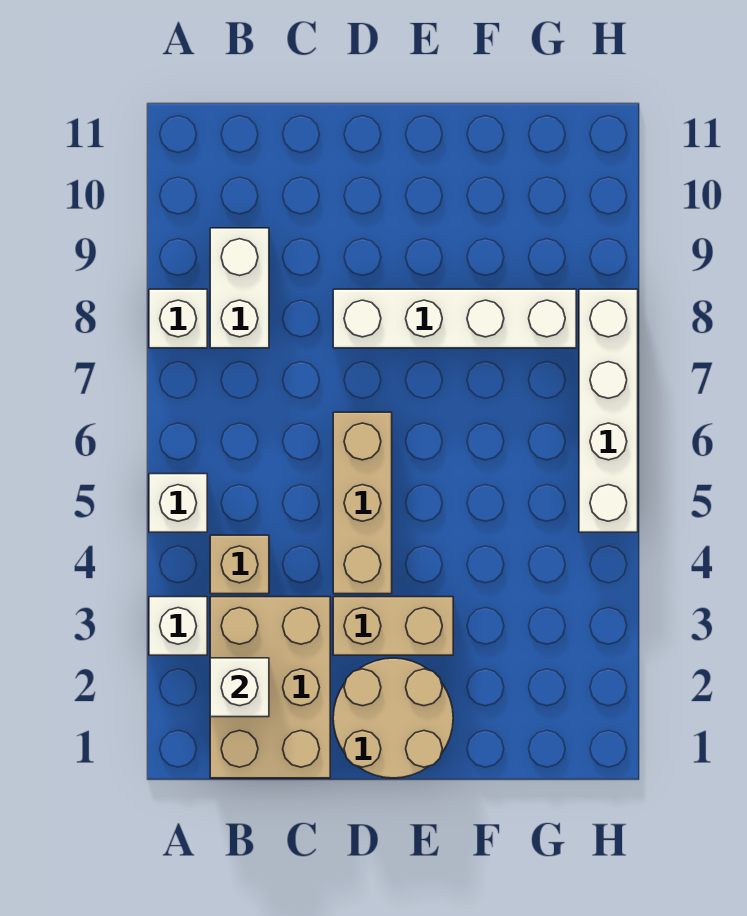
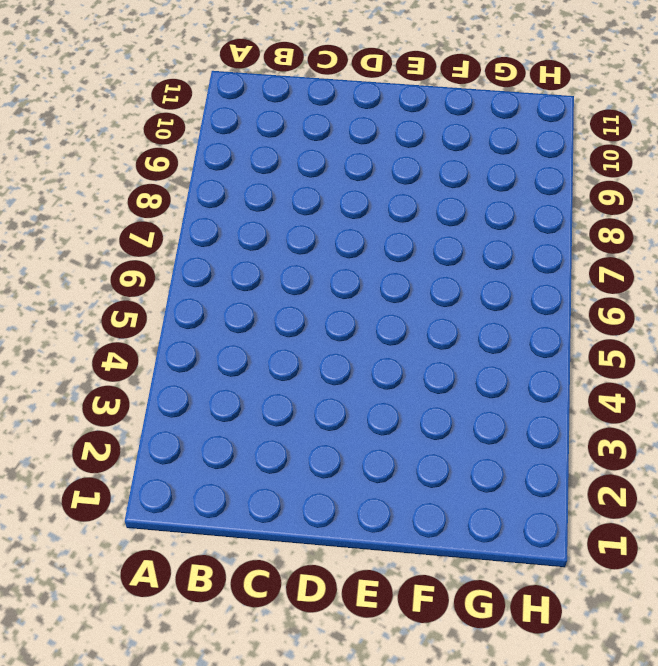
none -> white 1x1 brick [149,597,207,655]
none -> white 1x1 brick [149,474,207,532]
none -> white 1x1 brick [149,289,207,348]

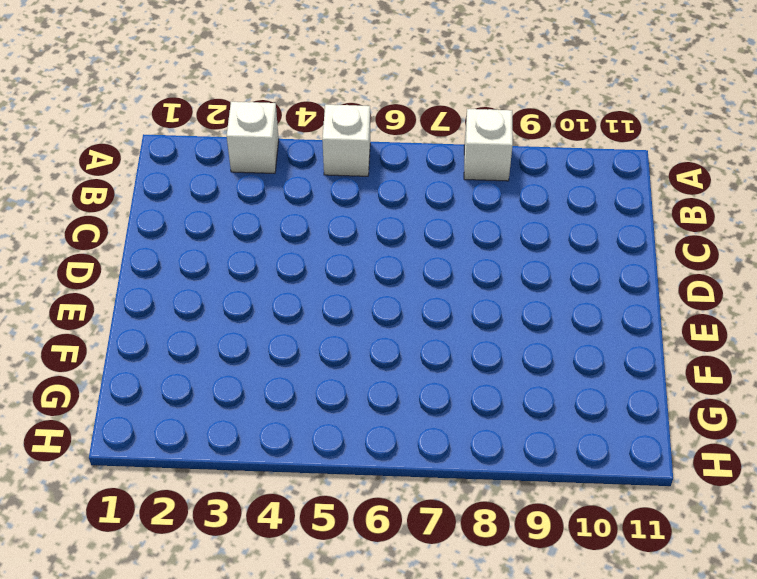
none -> tan 2x3 brick [210,597,330,778]
none -> tan 1x1 brick [210,535,269,594]
none -> white 1x2 brick [210,228,269,348]

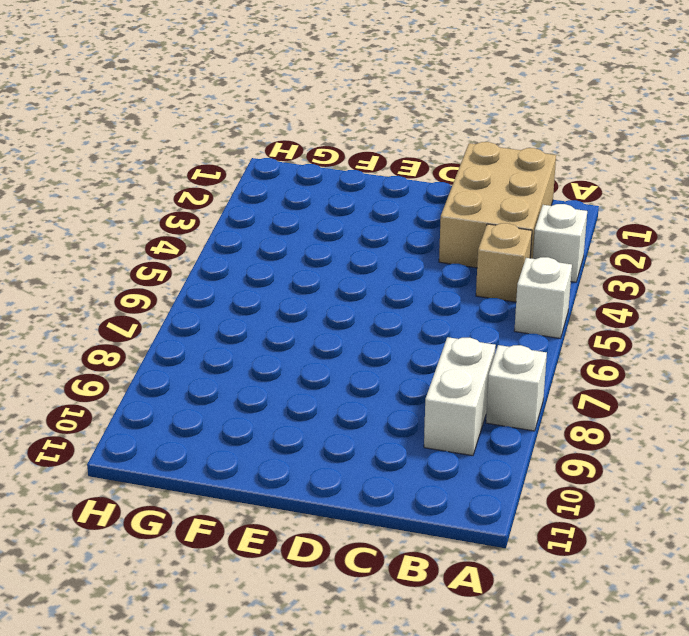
none -> tan 2x2 round brick [333,658,453,778]
none -> tan 1x2 brick [333,597,453,655]
none -> tan 1x3 brick [333,412,392,594]

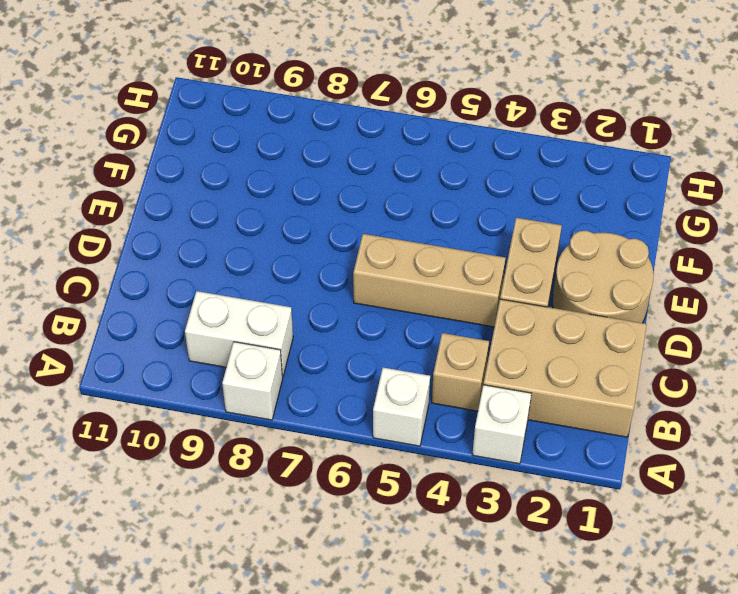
none -> white 1x4 brick [333,289,576,348]
none -> white 1x4 brick [579,289,638,532]
none -> white 1x1 brick [210,658,269,717]

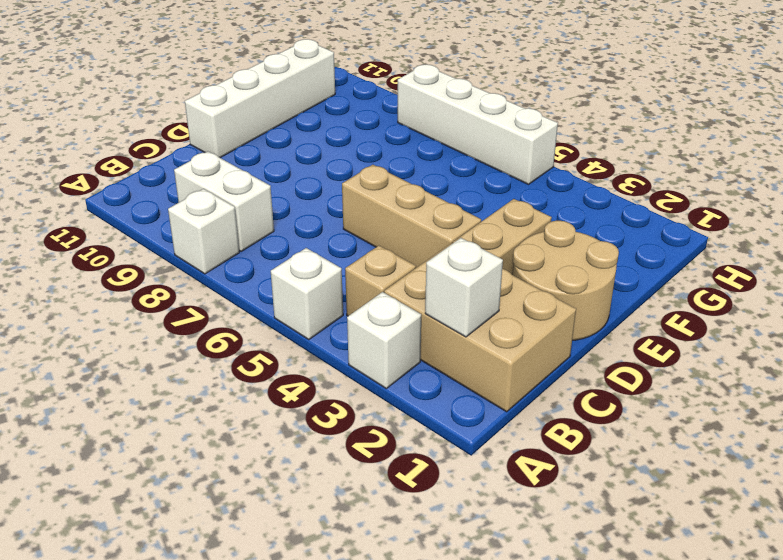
white 1x4 brick [185,39,335,158] -> white 1x4 brick moved to [333,289,576,348]

